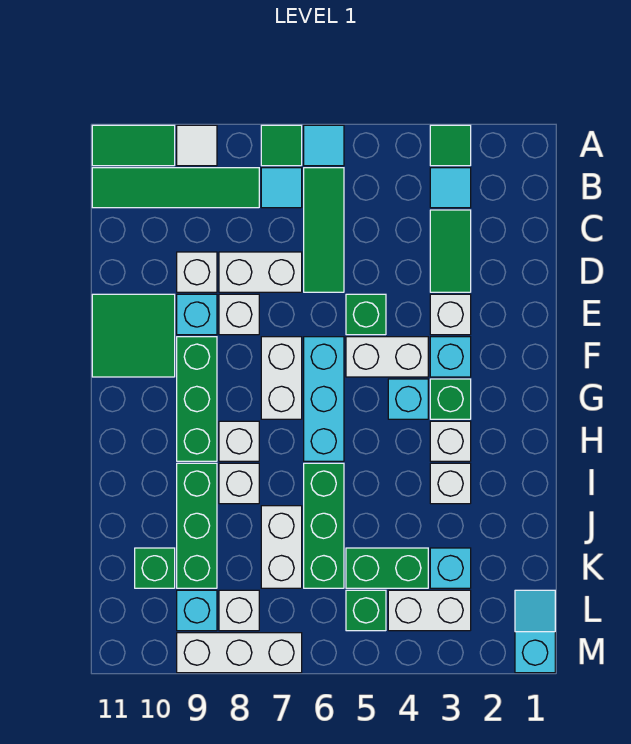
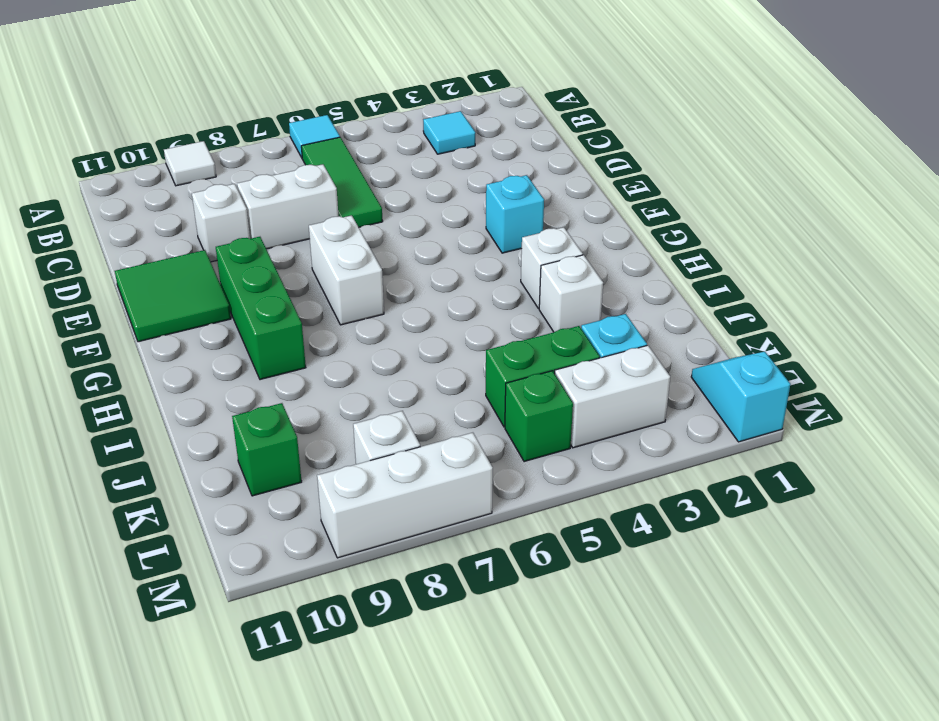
none -> green 1x1 tile [430,125,471,166]
none -> green 1x1 tile [261,125,302,166]
none -> green 1x2 tile [92,125,175,166]
none -> cyan 1x1 tile [261,168,302,208]

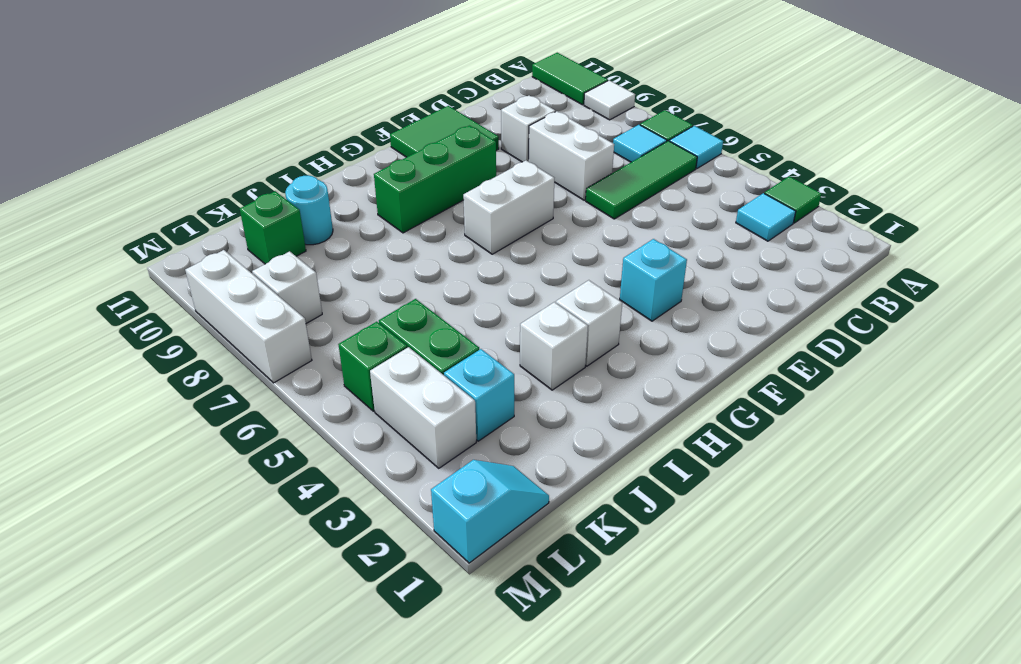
cyan 1x1 round brick [285,175,333,245] -> none
none -> green 1x4 tile [92,168,259,208]
none -> green 1x2 tile [430,210,471,292]
none -> white 1x1 brick [430,294,471,335]
none -> green 1x1 brick [346,294,386,335]

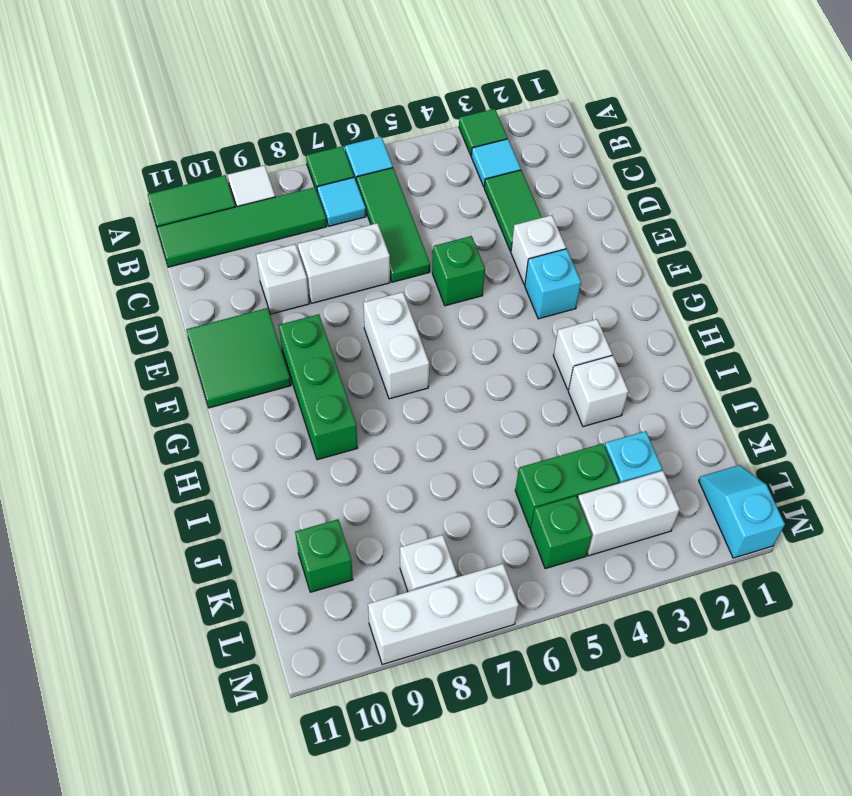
none -> white 1x1 brick [219,294,259,335]
none -> cyan 1x1 brick [177,294,217,335]
none -> white 1x2 brick [346,337,428,377]
none -> cyan 1x3 brick [304,337,344,461]

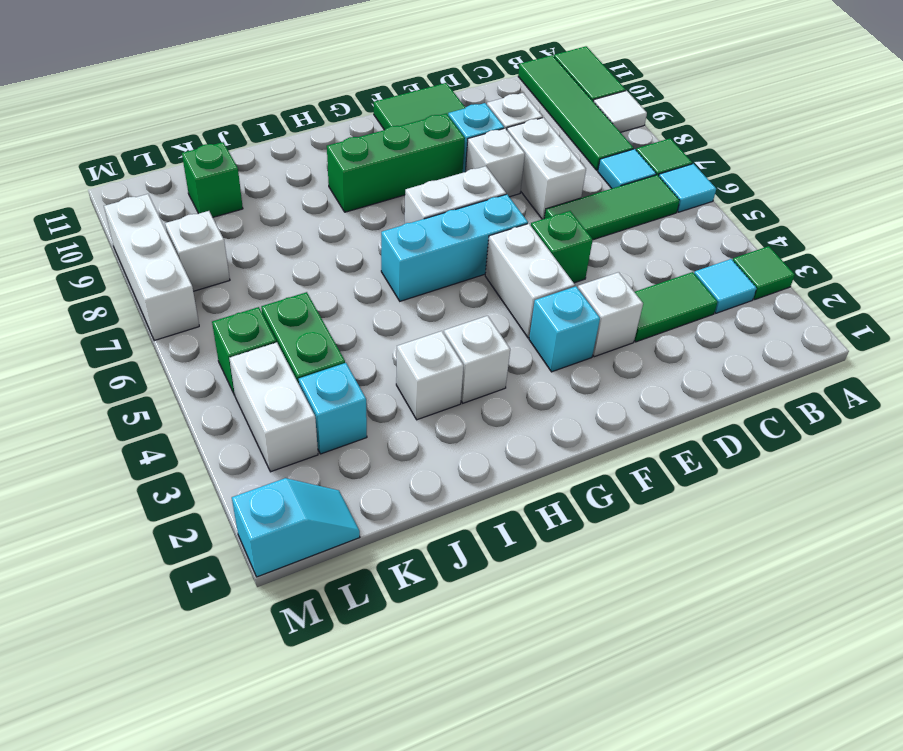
none -> green 1x1 brick [430,379,471,419]
none -> cyan 1x1 brick [388,379,428,419]
none -> white 1x1 brick [219,421,259,461]
none -> green 1x3 brick [304,463,344,588]

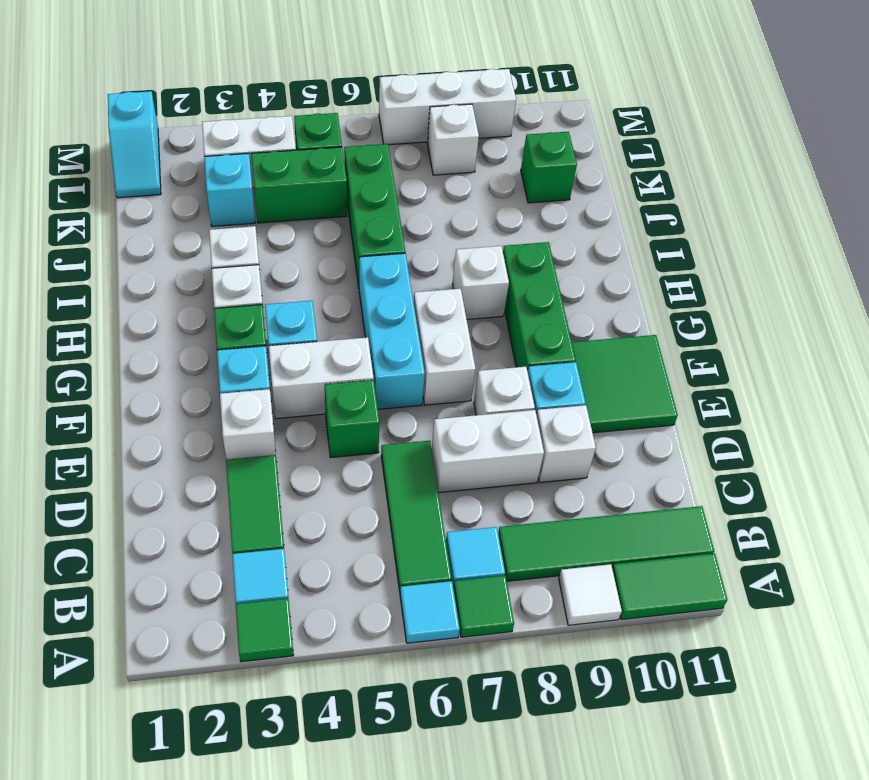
none -> white 1x1 brick [219,463,259,504]
none -> green 1x3 brick [177,463,217,588]
none -> white 1x2 brick [261,506,302,588]
none -> cyan 1x1 brick [177,590,217,631]

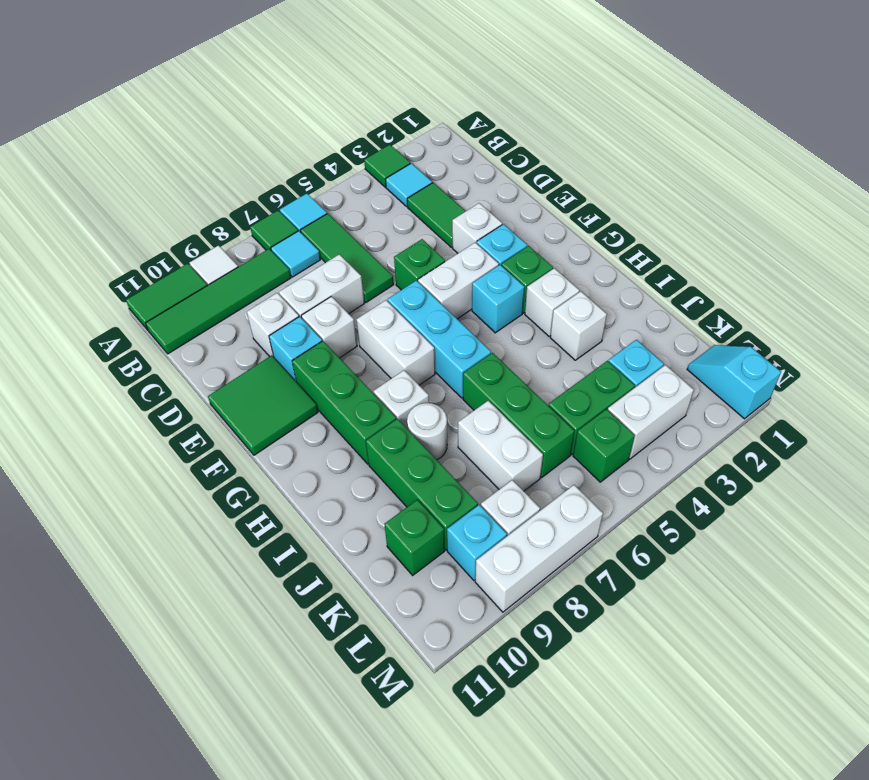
white 1x1 round brick [407,403,447,460] -> white 1x1 brick [219,463,259,504]

